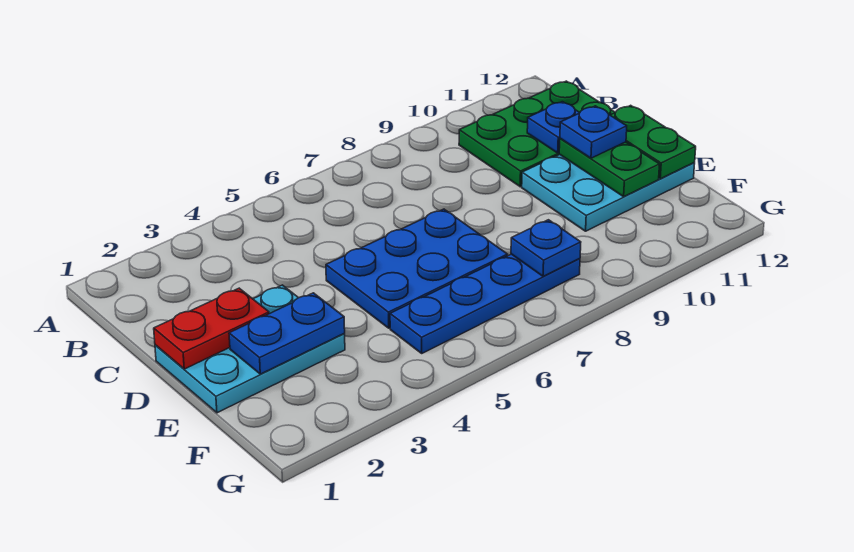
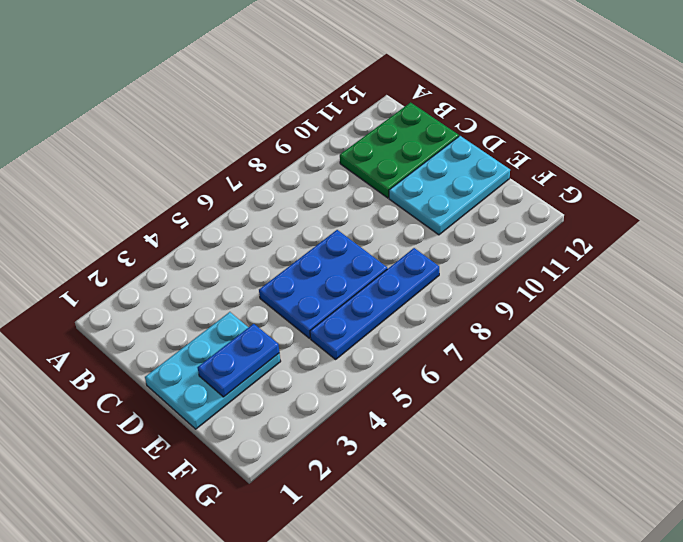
none -> blue 1x1 plate [527,102,580,153]
none -> red 1x2 plate [154,288,269,369]
none -> green 1x2 plate [559,138,660,197]

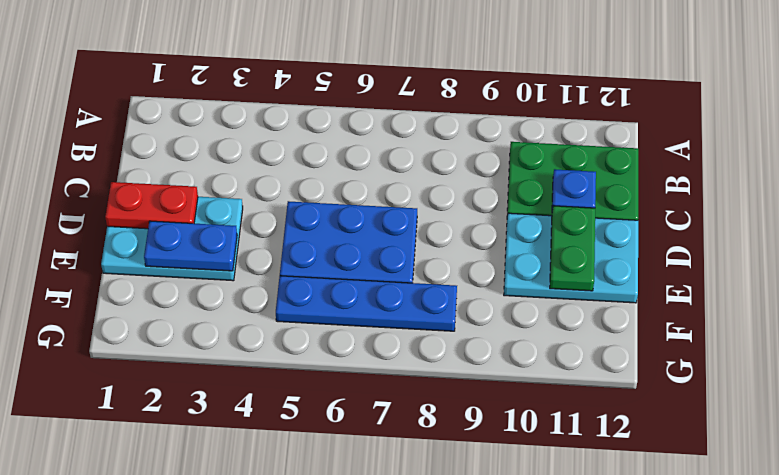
none -> green 1x2 plate [611,105,696,179]
none -> blue 1x1 plate [511,220,581,276]
none -> blue 1x1 plate [560,106,627,158]

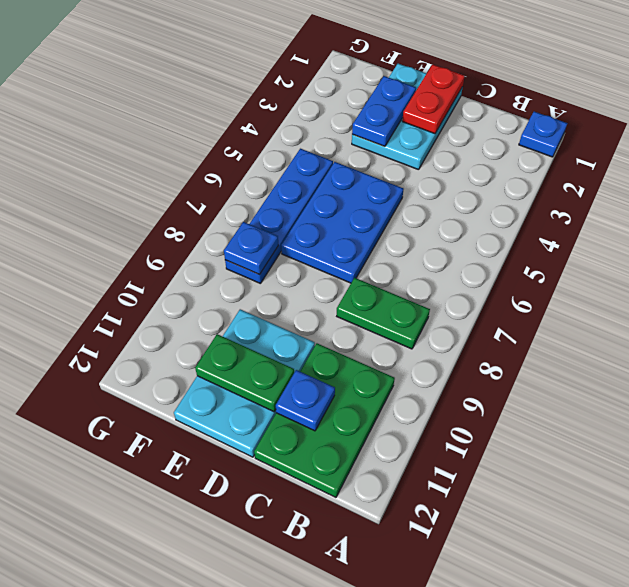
blue 1x1 plate [519,112,567,157] -> blue 1x1 plate moved to [560,106,627,158]
green 1x2 plate [337,278,430,349] -> green 1x2 plate moved to [611,105,696,179]

